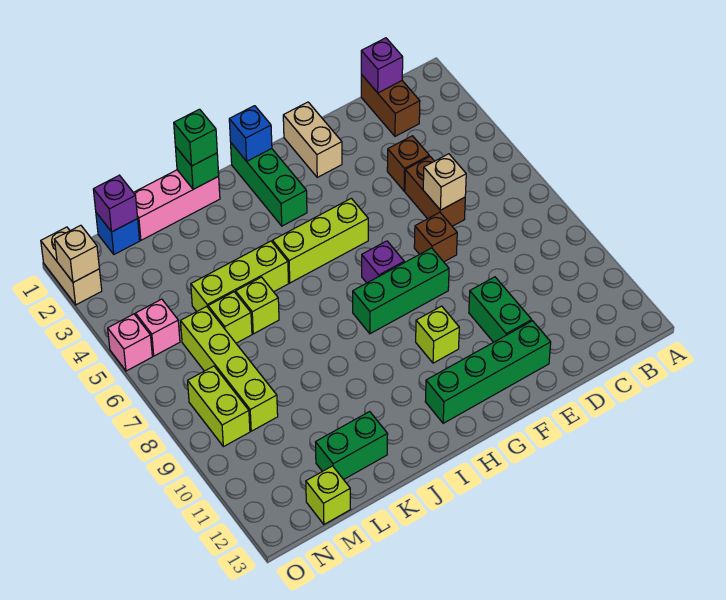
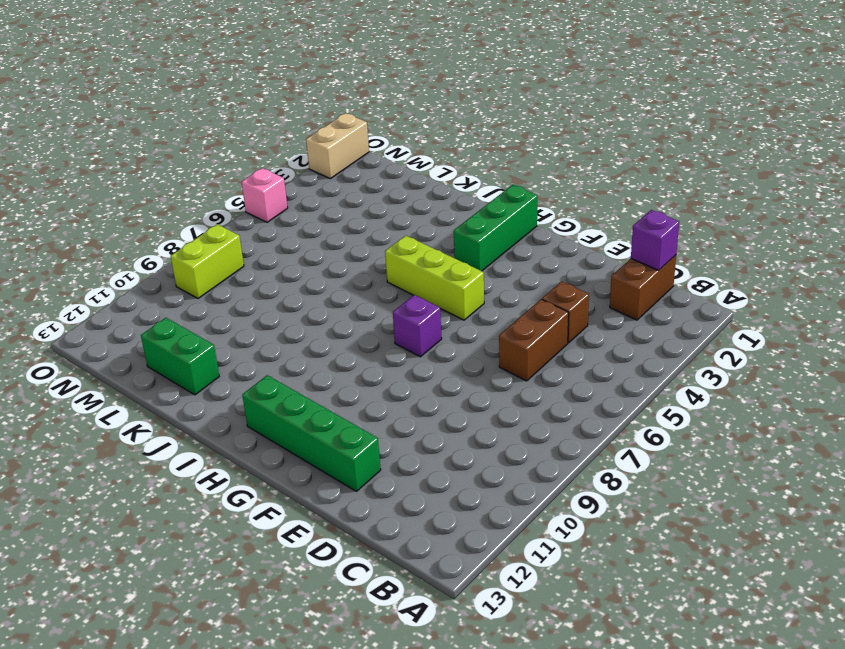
none -> brown 1x1 brick [414,212,457,262]
none -> green 1x2 brick [469,277,532,342]
none -> tan 1x2 brick [283,102,342,177]
none -> green 1x3 brick [353,248,449,334]

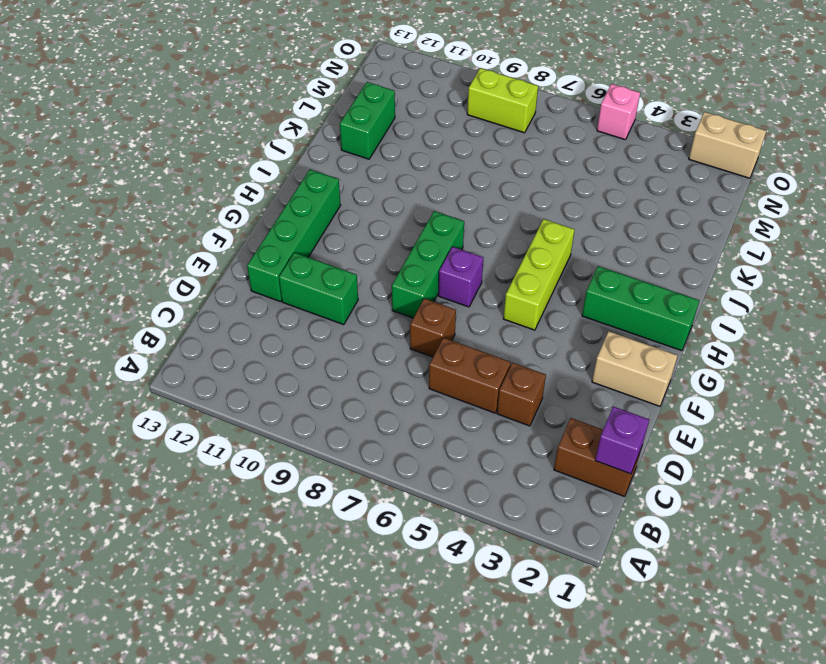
none -> lime 1x1 brick [416,306,459,363]
none -> pink 1x3 brick [133,170,220,240]
none -> lime 1x3 brick [191,241,289,311]
none -> lime 1x1 brick [236,277,279,334]

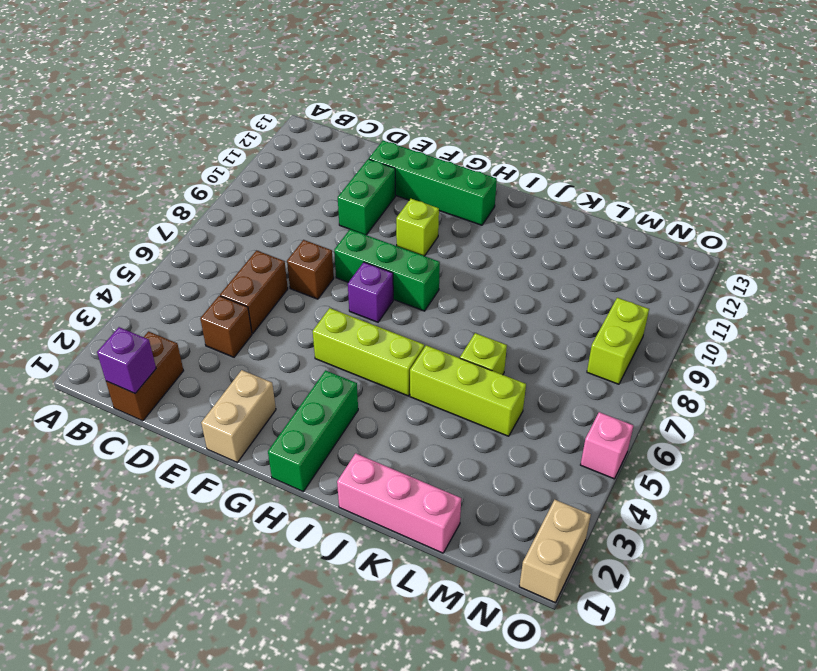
none -> green 1x2 brick [316,412,388,480]
none -> lime 1x1 brick [208,292,252,343]
none -> blue 1x1 brick [96,213,140,254]
none -> lime 1x4 brick [181,306,278,431]

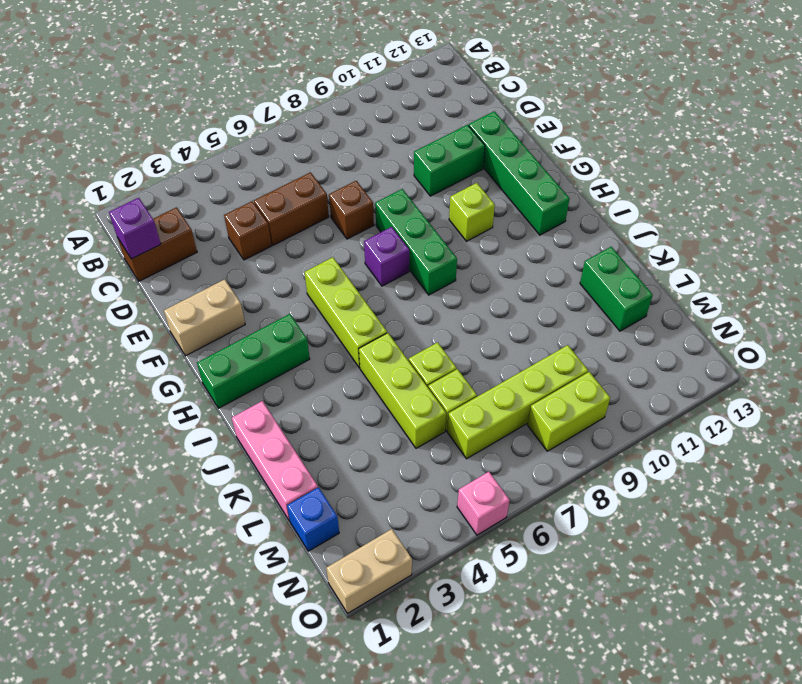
none -> lime 1x1 brick [306,466,351,524]
none -> pink 1x1 brick [136,299,180,356]
none -> tan 1x1 brick [423,154,466,210]
none -> blue 1x1 brick [229,106,272,161]

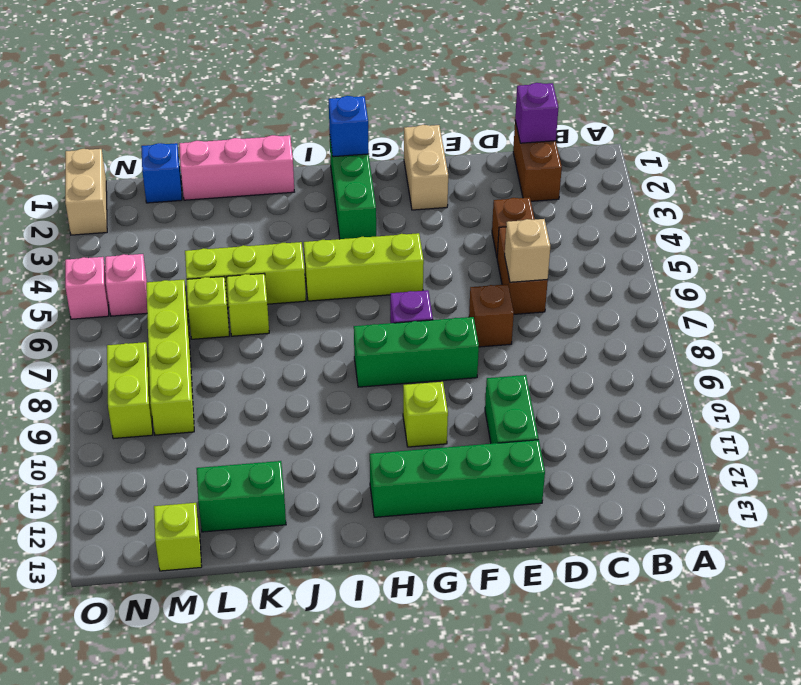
none -> green 1x1 brick [175,147,219,189]
none -> purple 1x1 brick [93,175,138,232]
none -> tan 1x1 brick [54,225,99,282]
none -> green 1x1 brick [174,109,217,166]

